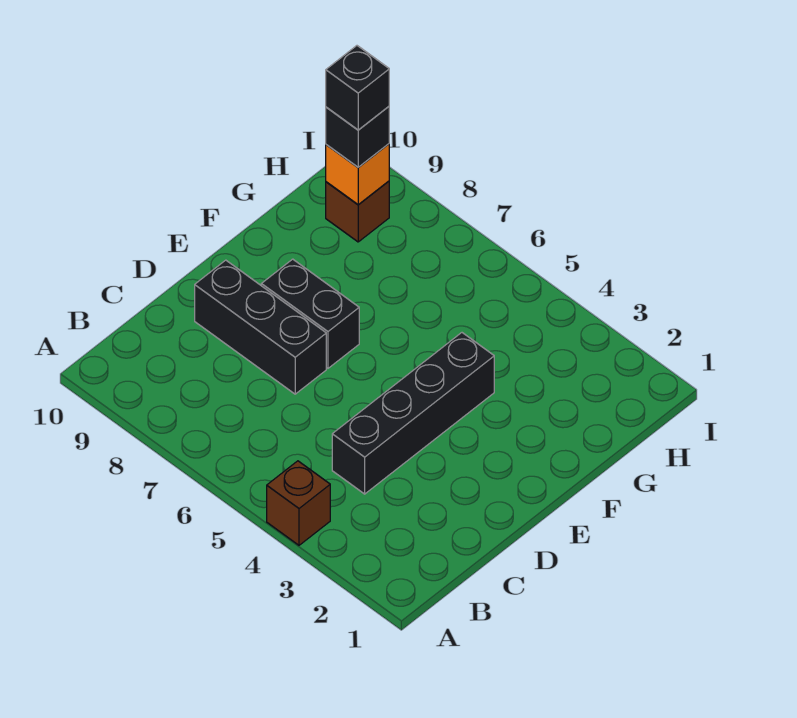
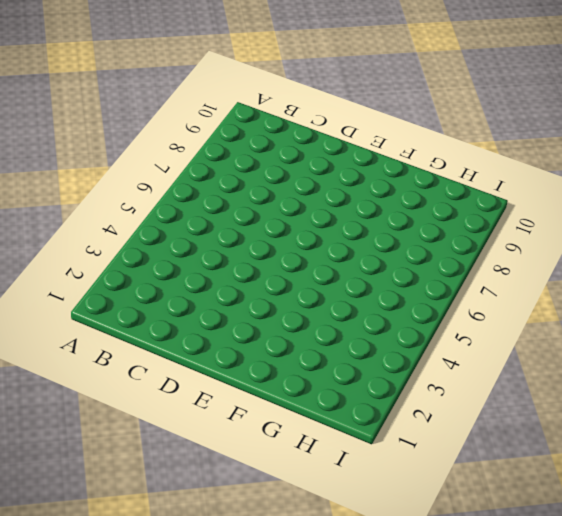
none -> brown 1x1 brick [267,461,330,545]
none -> black 1x4 brick [332,333,494,494]

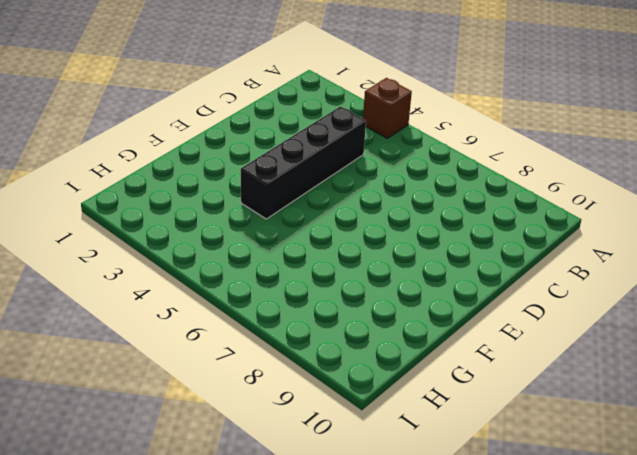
none -> black 1x3 brick [195,260,326,394]
none -> black 1x2 brick [261,259,359,368]

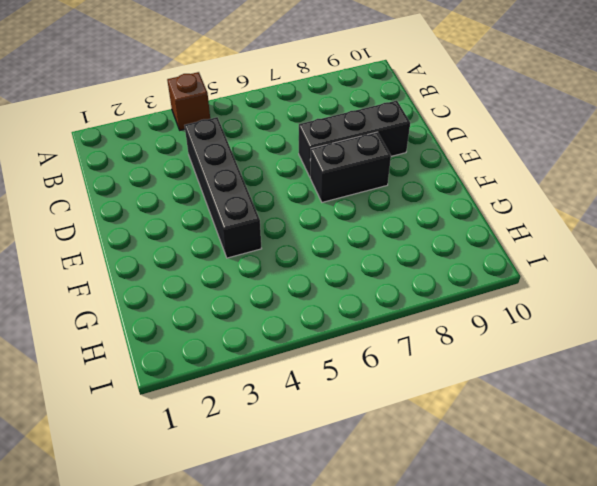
none -> brown 1x1 brick [326,181,389,242]
none -> orange 1x1 brick [326,144,389,205]

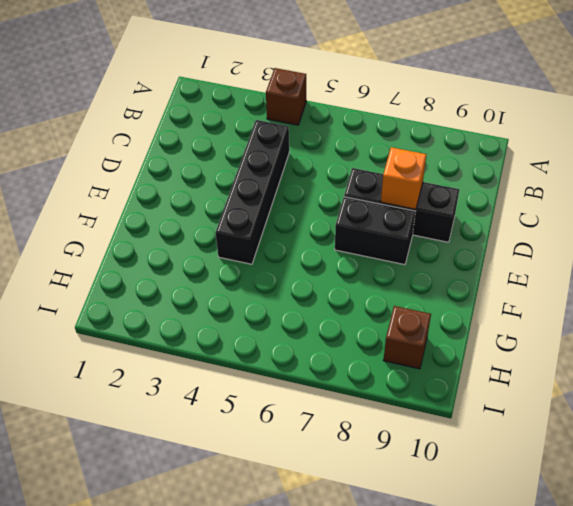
orange 1x1 brick [381,147,426,209] -> orange 1x1 brick moved to [326,144,389,205]
none -> black 1x1 brick [326,106,389,167]
none -> black 1x1 brick [326,46,389,130]

